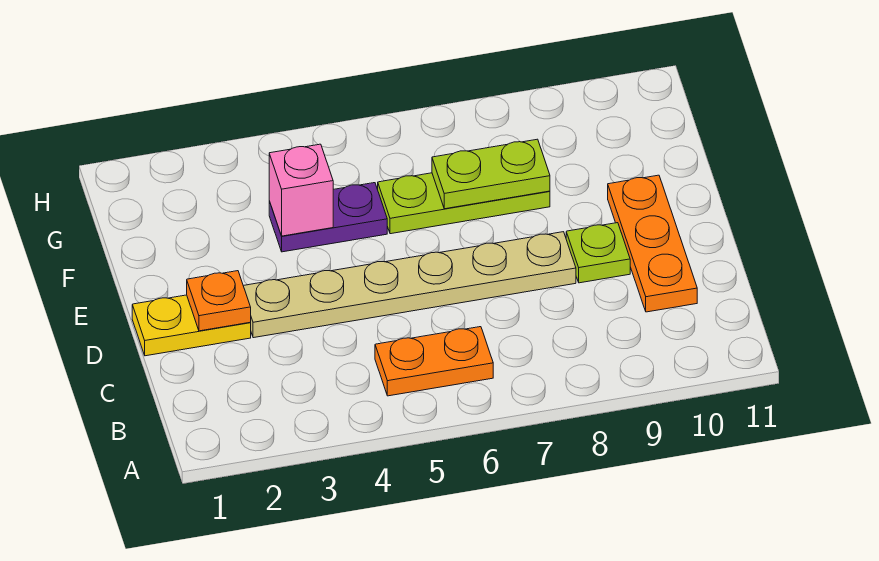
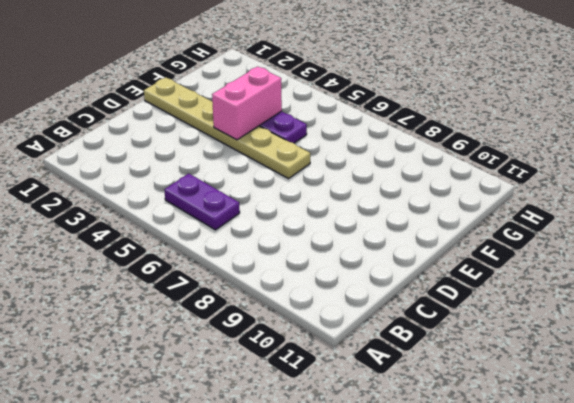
purple 1x2 plate [164,174,240,230] -> orange 1x2 plate [375,327,493,396]
tan 1x6 plate [144,78,310,179] -> tan 1x6 plate moved to [244,232,576,338]
pink 1x2 brick [212,67,282,140] -> pink 1x1 brick [269,144,333,236]
none -> orange 1x3 plate [608,175,697,312]
none -> yellow 1x2 plate [132,295,251,356]

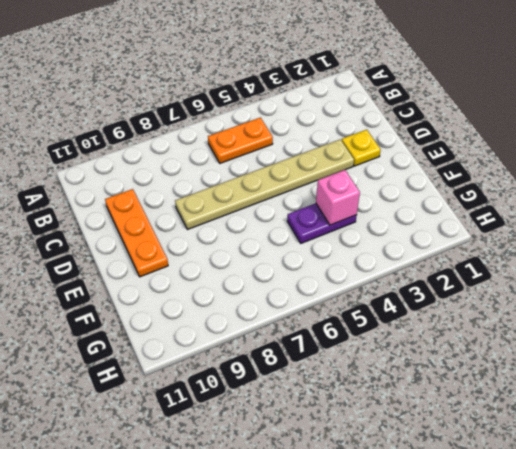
yellow 1x1 plate [342,130,381,166] -> yellow 1x2 plate [132,295,251,356]
none -> lime 1x1 plate [566,223,630,283]
none -> lime 1x3 plate [378,173,550,234]

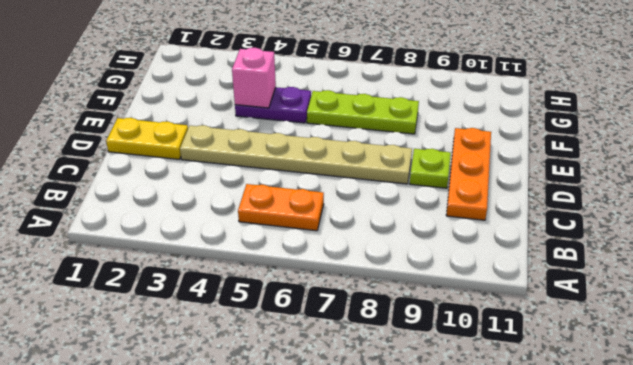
none -> orange 1x1 plate [187,271,251,331]
none -> lime 1x2 plate [432,139,550,209]

